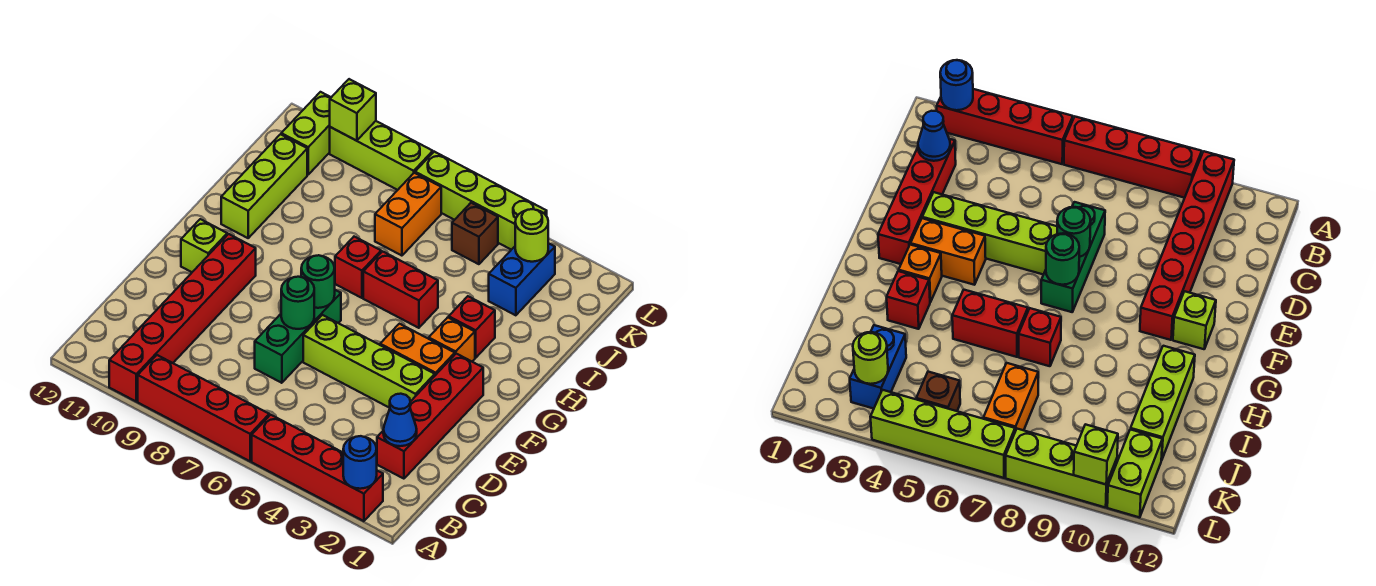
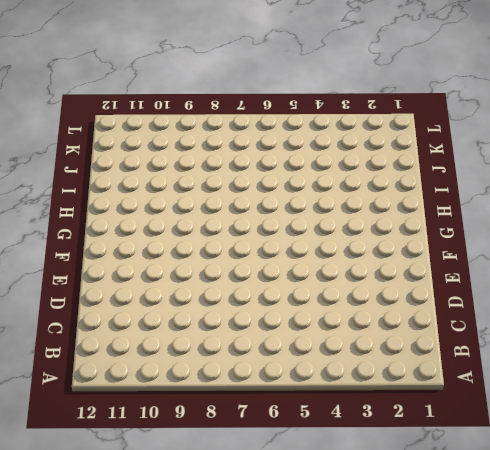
none -> red 1x4 brick [252,415,383,521]
none -> red 1x4 brick [138,355,269,461]
none -> red 1x6 brick [109,234,256,401]

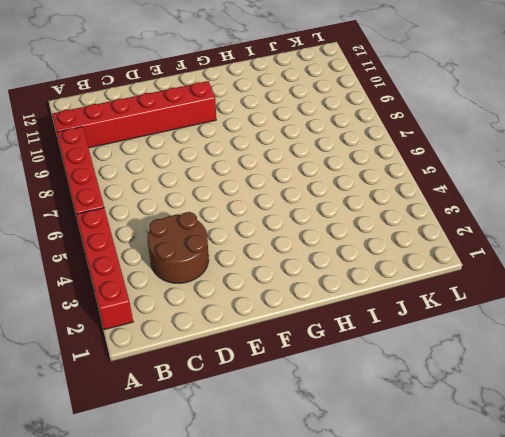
brown 2x2 round brick [148,212,209,283] -> none
none -> red 1x4 brick [377,354,483,479]
none -> green 1x3 brick [255,290,341,383]
none -> lime 1x4 brick [303,315,435,408]

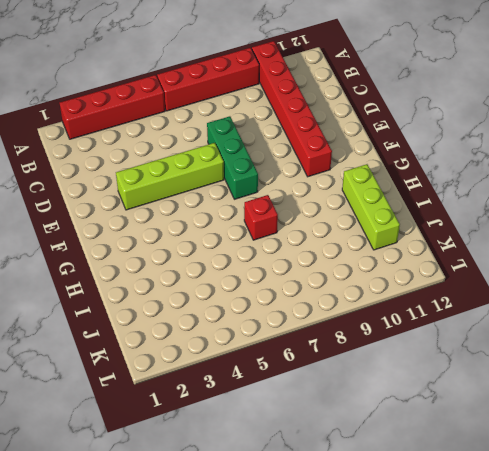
none -> red 1x4 brick [377,354,483,479]
none -> orange 1x2 brick [380,324,455,375]
none -> lime 1x1 brick [181,219,227,272]

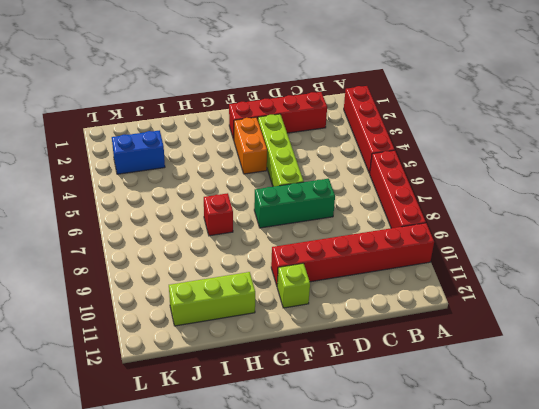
none -> orange 1x1 brick [429,317,475,361]
none -> red 1x1 brick [449,296,495,358]
none -> red 1x2 brick [363,251,438,328]

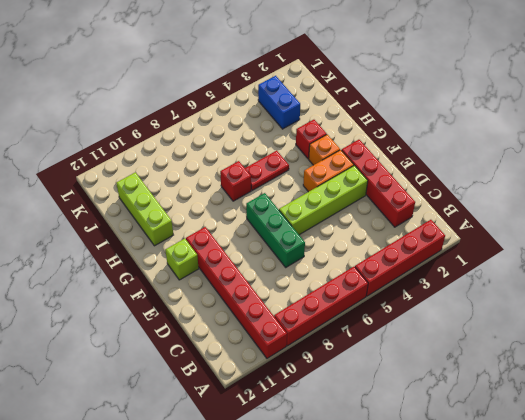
red 1x2 plate [245,151,289,190] -> red 1x2 brick [363,251,438,328]
none -> orange 1x2 brick [375,173,441,256]
none -> brown 1x1 brick [452,203,498,264]
none -> lime 1x2 brick [281,92,331,174]

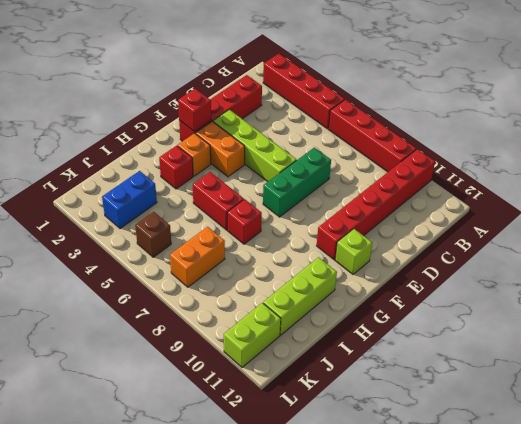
red 1x1 brick [178,89,211,132] -> none
none -> lime 1x4 brick [415,152,547,250]
none -> lime 1x3 brick [330,121,433,190]
none -> blue 1x1 round brick [343,436,377,489]

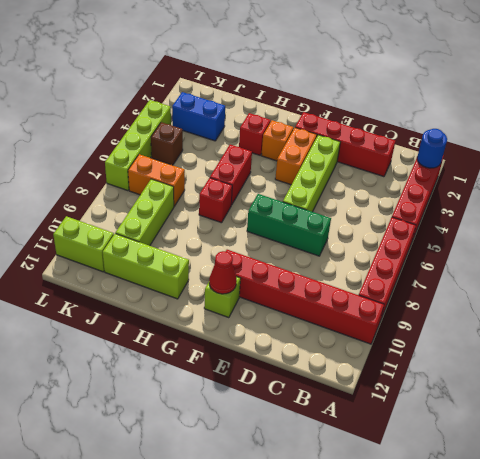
red 1x1 cone [209,251,237,294] -> none
lime 1x3 brick [116,179,174,246] -> lime 1x3 brick moved to [330,121,433,190]
none -> blue 1x1 cone [383,394,417,446]
none -> green 1x1 round brick [281,277,314,329]
none -> green 1x1 round brick [301,255,335,308]

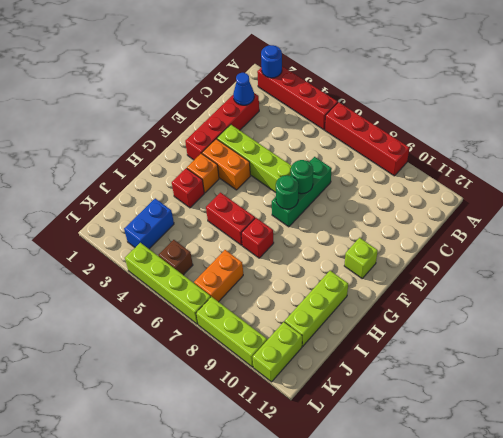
none -> red 1x6 brick [109,234,256,401]
none -> lime 1x1 round brick [515,209,548,262]
none -> lime 1x1 brick [330,79,376,141]

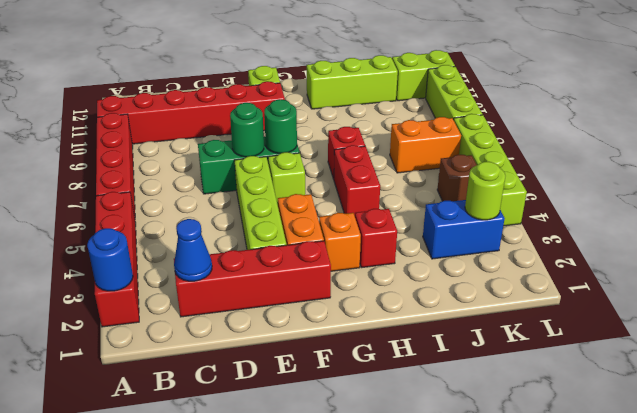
lime 1x1 brick [268,152,305,205] -> lime 1x1 brick moved to [330,79,376,141]

